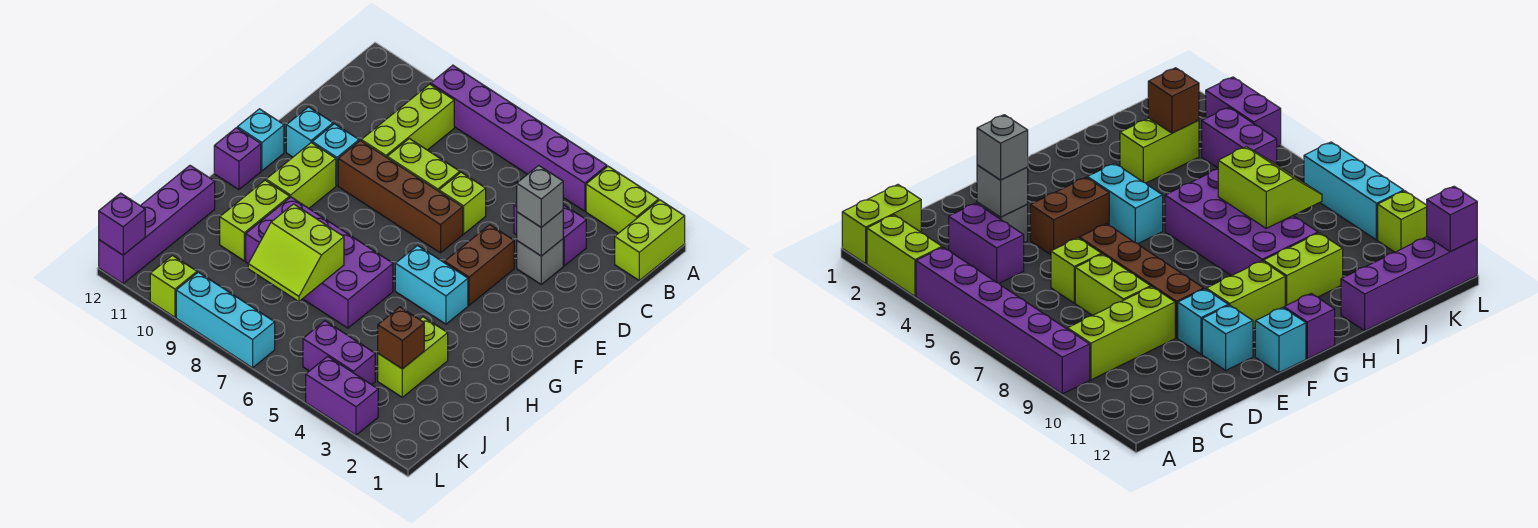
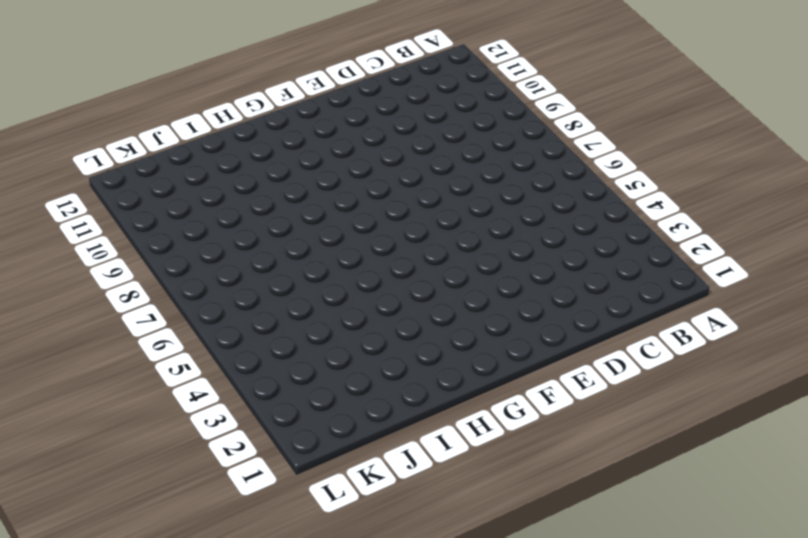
none -> lime 1x2 brick [615,200,685,280]
none -> lime 1x2 brick [586,166,659,233]
none -> purple 1x6 brick [431,65,607,211]

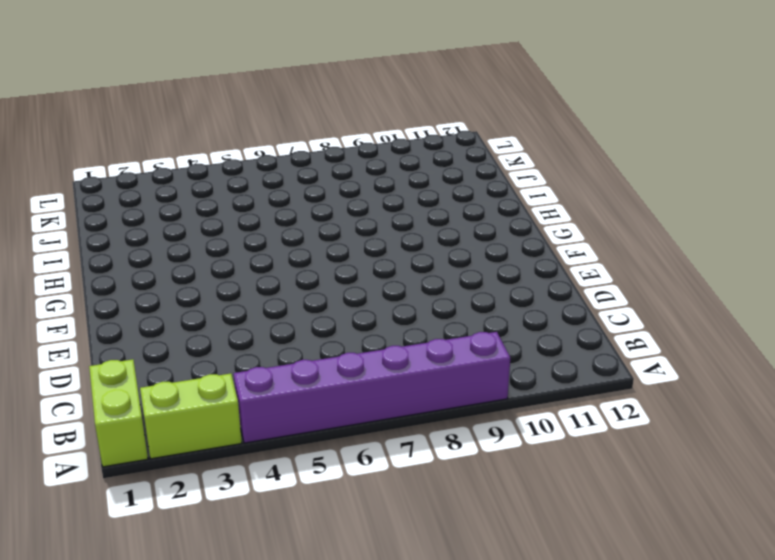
none -> lime 1x3 brick [361,84,454,157]
none -> purple 1x2 brick [514,203,586,266]
none -> grey 1x1 brick [517,239,563,284]

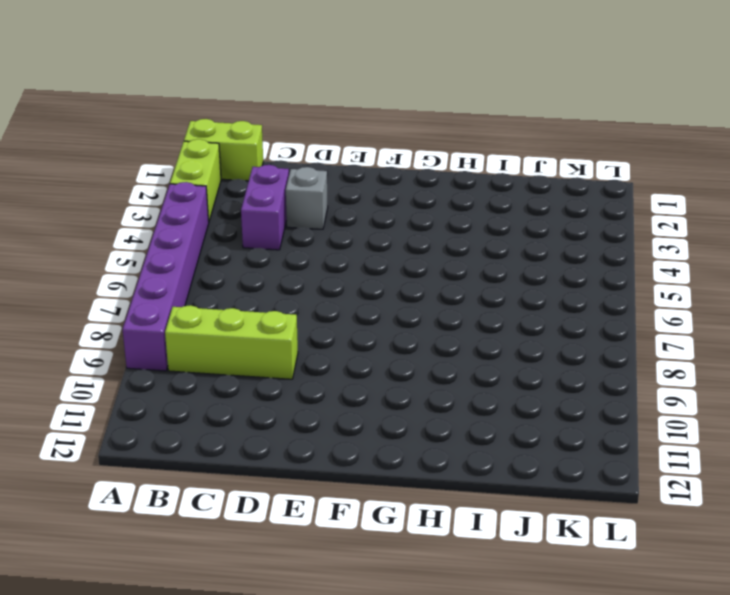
none -> lime 1x1 brick [439,172,486,234]
none -> lime 1x2 brick [387,139,460,191]
none -> brown 1x2 brick [445,225,514,305]

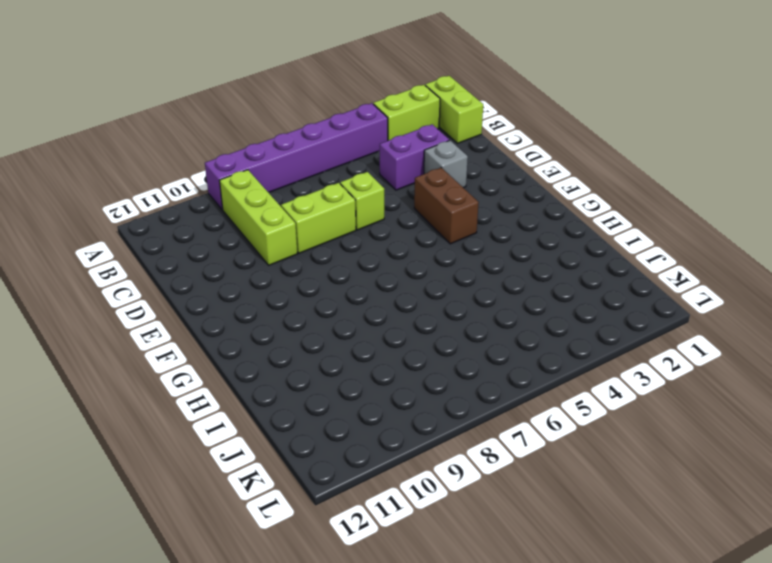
none -> brown 1x4 brick [338,141,463,253]
none -> cyan 1x1 brick [312,124,359,186]
none -> cyan 1x1 brick [286,107,333,157]

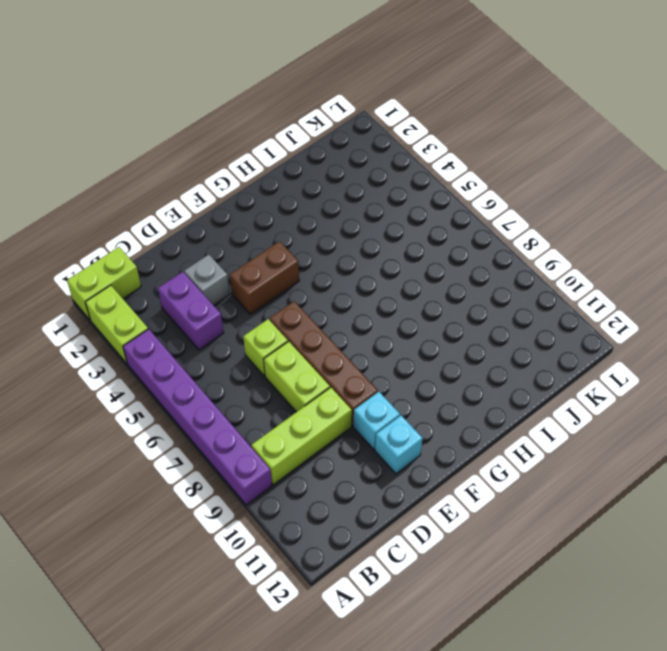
none -> lime 1x2 brick [266,143,336,208]
none -> cyan 1x1 brick [237,109,284,171]
none -> cyan 1x2 brick [395,246,468,324]

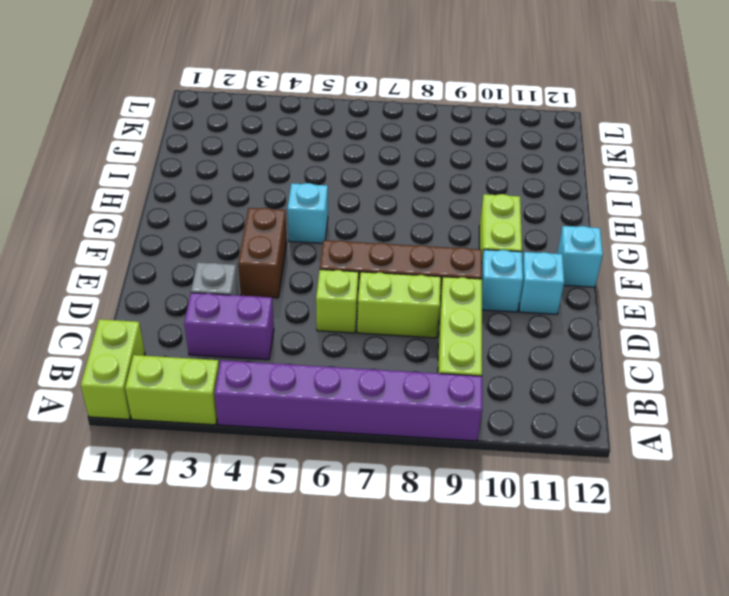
cyan 1x1 brick [287,183,328,243] -> cyan 1x2 brick [395,246,468,324]
none -> purple 1x1 brick [214,128,261,190]
none -> purple 2x4 brick [246,197,393,328]
none -> lime 1x2 brick [220,180,290,261]

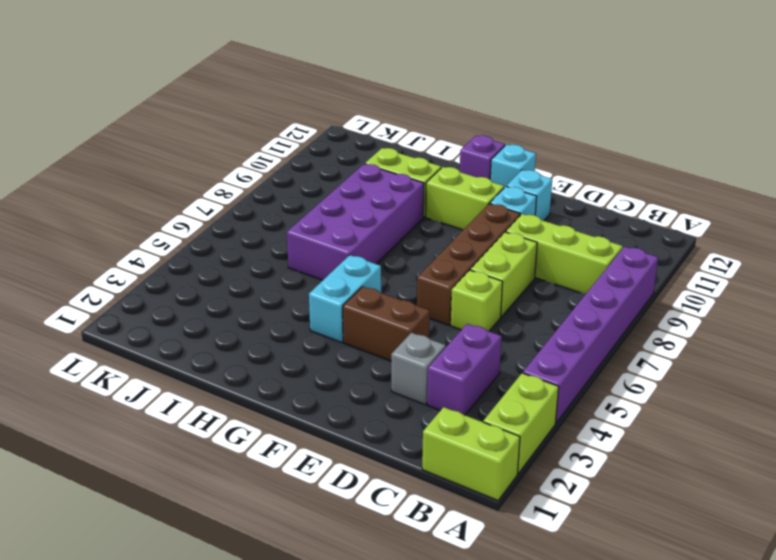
none -> lime 1x2 brick [378,317,448,397]
none -> purple 1x4 brick [99,166,215,284]
none -> purple 1x2 brick [303,321,375,385]

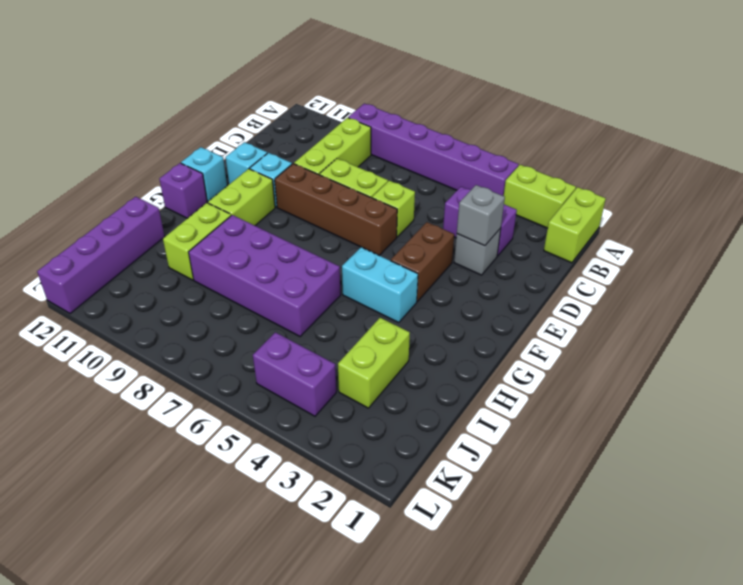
none -> purple 1x2 brick [306,356,378,435]
none -> cyan 1x3 brick [176,272,275,368]
none -> lime 1x1 brick [150,255,197,317]

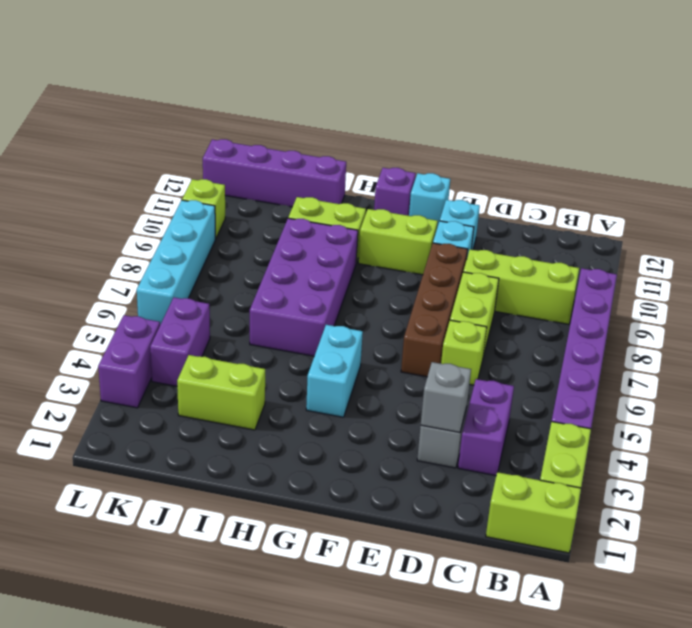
cyan 1x4 brick [137,200,215,325] -> cyan 1x3 brick [176,272,275,368]
none -> brown 1x2 brick [445,225,514,305]
none -> lime 2x2 slope [248,204,344,301]
none -> brown 1x1 brick [378,307,424,369]

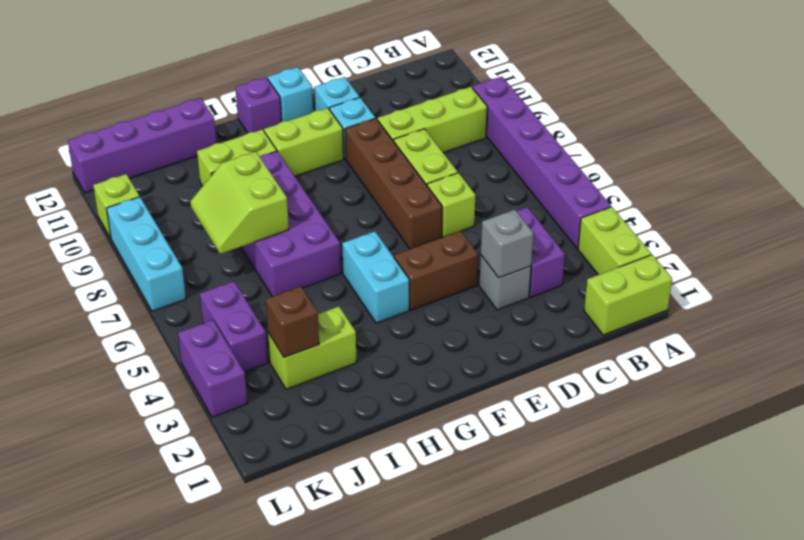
none -> purple 1x1 brick [99,193,145,255]
none -> grey 1x1 brick [517,165,563,227]

